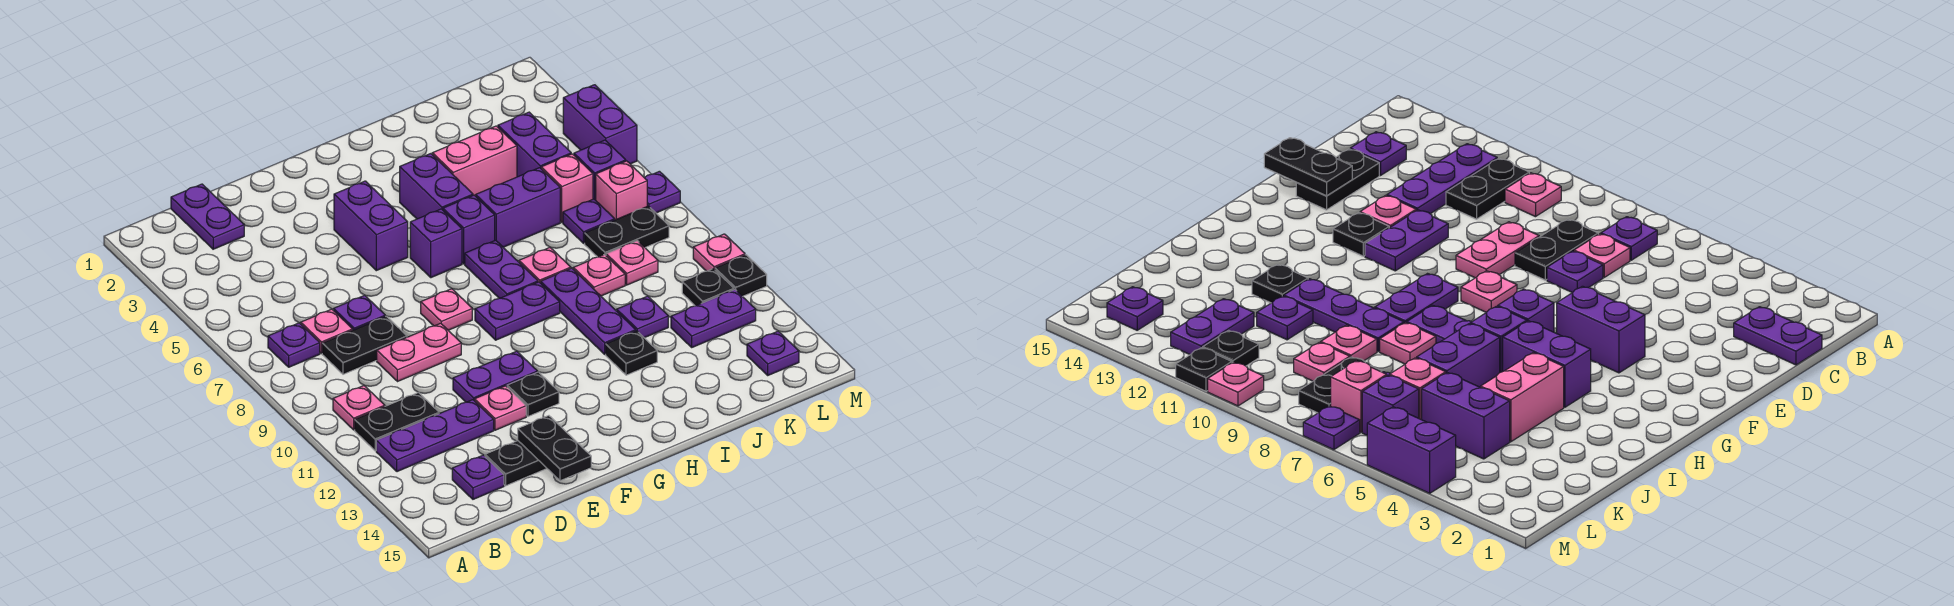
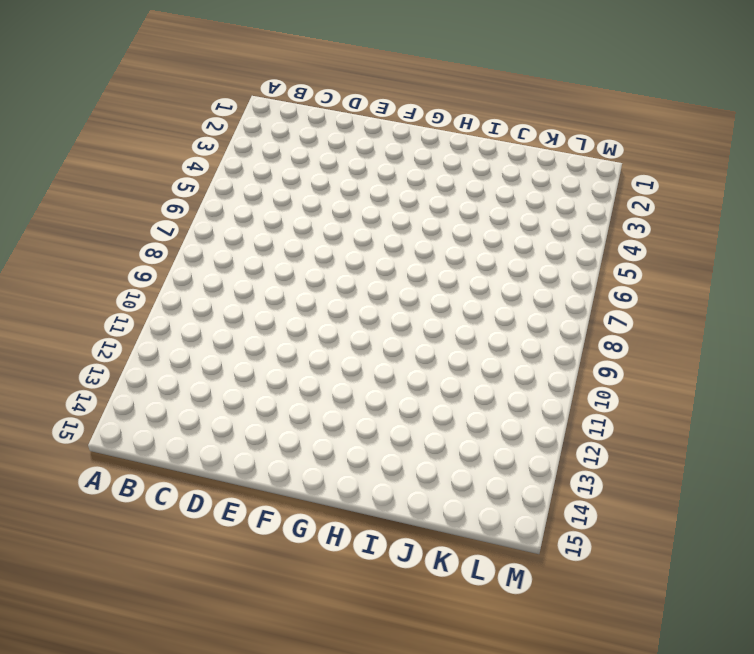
none -> purple 1x1 plate [268,323,320,367]
none -> pink 1x1 plate [333,386,385,430]
none -> black 1x2 plate [355,392,439,451]
none -> purple 1x3 plate [376,400,494,472]

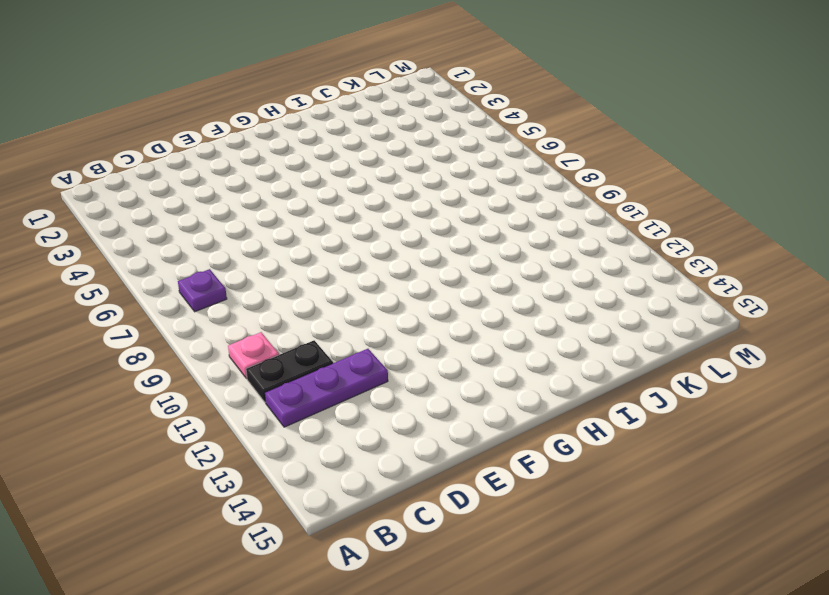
none -> purple 1x2 plate [171,184,244,249]
none -> pink 1x1 plate [301,309,353,354]
none -> black 1x2 plate [322,316,407,374]
none -> purple 1x1 plate [452,455,504,499]

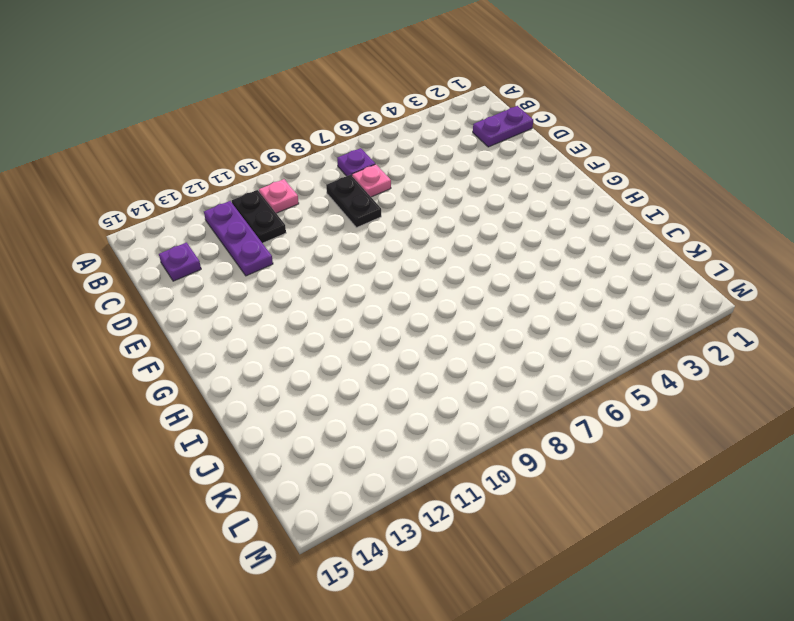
none -> purple 1x1 plate [334,295,385,330]
none -> pink 1x2 plate [377,323,461,382]
none -> black 1x2 plate [485,441,547,486]
none -> purple 1x2 plate [453,351,537,402]

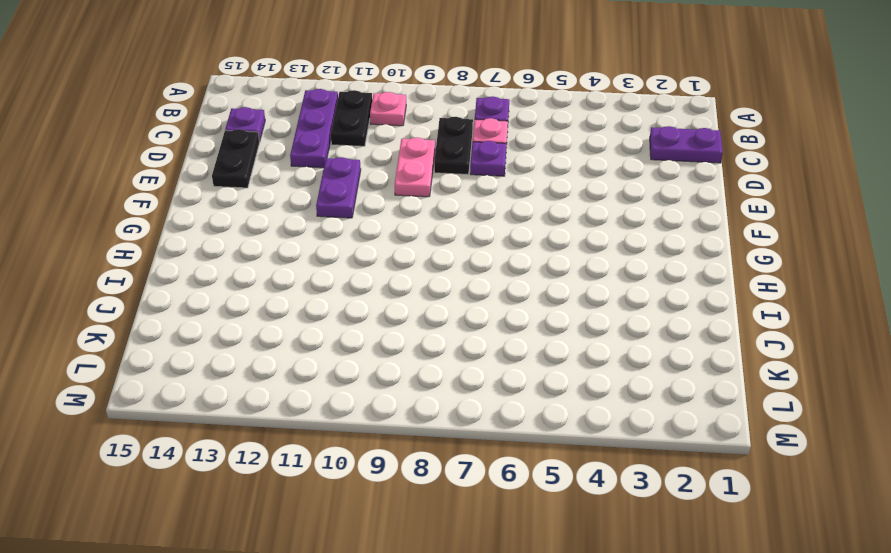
none -> pink 1x1 plate [475,386,526,430]
none -> purple 1x2 brick [334,181,408,271]
none -> pink 1x1 plate [421,289,472,330]
none -> black 1x1 plate [507,372,559,416]

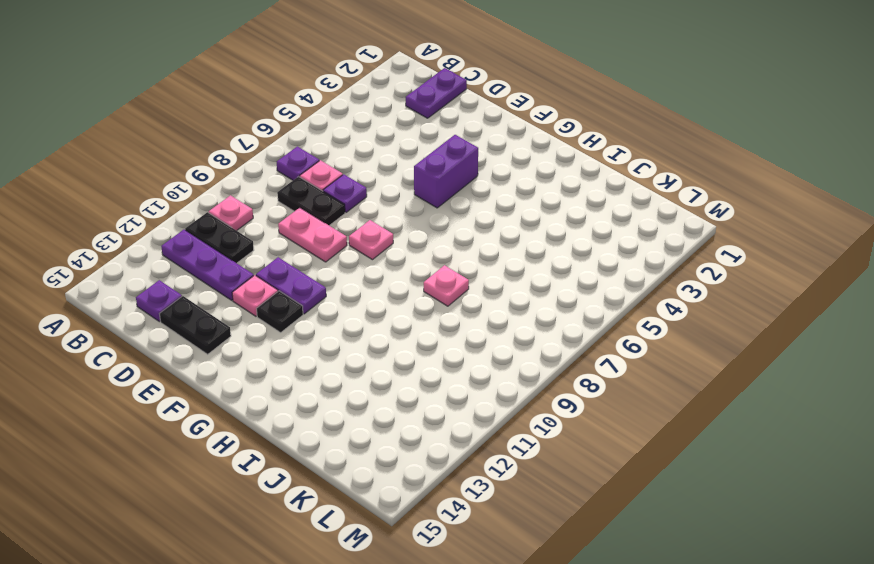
none -> purple 1x1 brick [410,209,462,278]
none -> purple 1x2 plate [475,282,560,340]
none -> purple 1x2 brick [400,154,473,219]
none -> purple 1x1 brick [443,195,495,264]

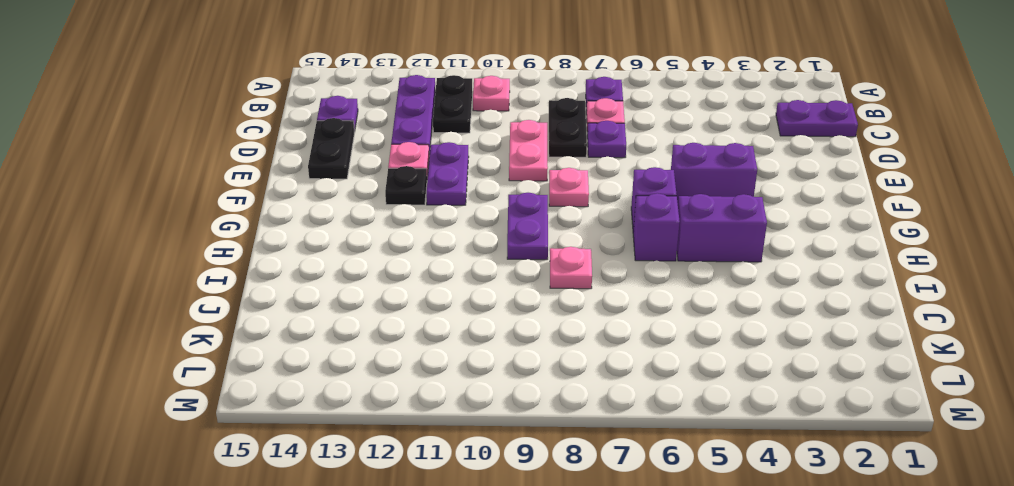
none -> purple 1x2 plate [465,240,538,298]
none -> pink 1x2 brick [432,126,517,196]
none -> purple 1x2 brick [476,168,560,247]
none -> purple 1x3 plate [541,268,636,354]

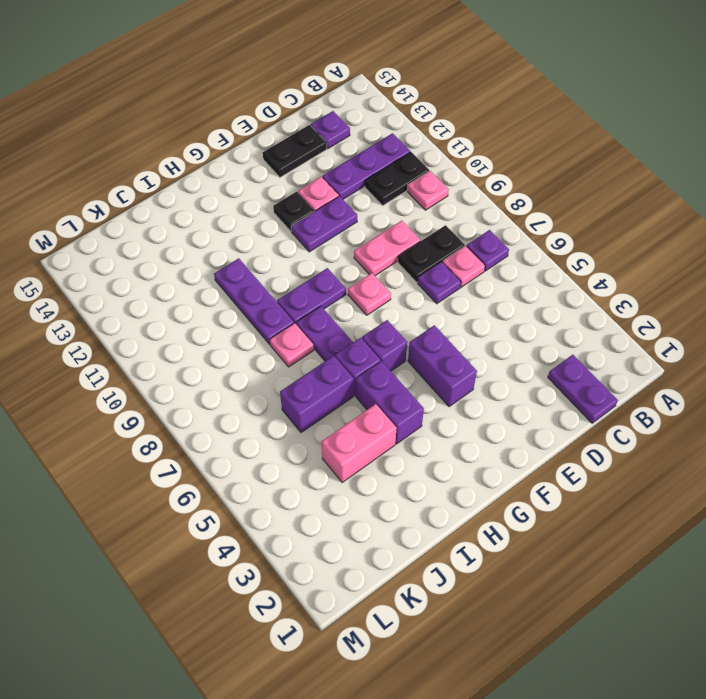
none -> black 1x1 plate [606,331,657,375]
none -> pink 1x1 plate [573,255,625,296]
none -> purple 1x1 plate [617,296,668,338]
none -> purple 1x2 brick [498,112,571,177]

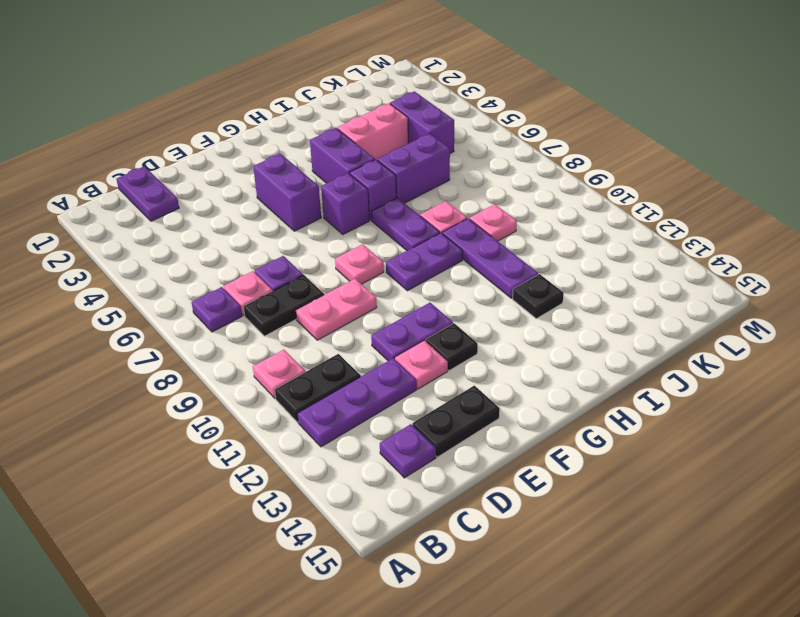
none -> purple 1x1 plate [617,296,668,338]
none -> pink 1x1 brick [541,154,593,222]
none -> purple 1x1 plate [563,199,615,243]
none -> black 1x2 plate [585,206,669,257]

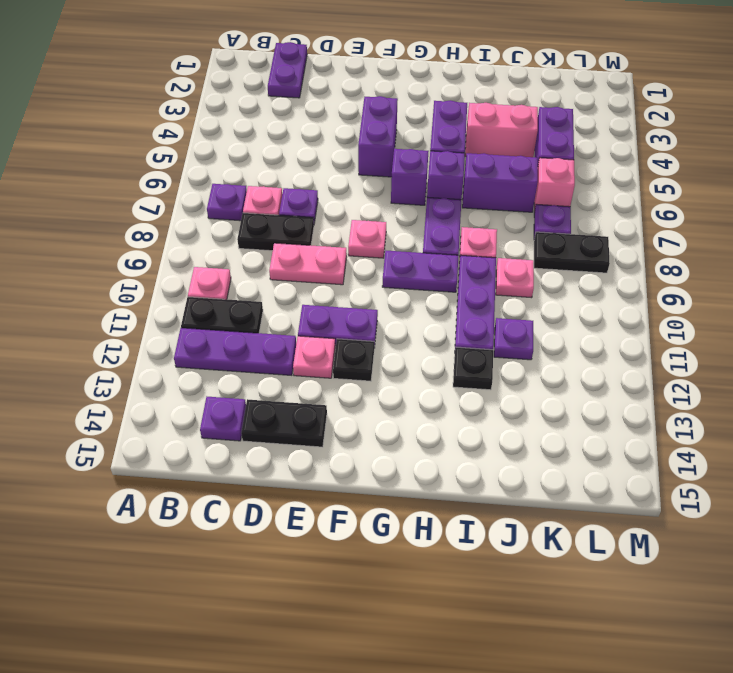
none -> pink 1x1 plate [606,241,658,285]
none -> purple 1x2 plate [671,290,756,347]
none -> purple 1x1 brick [574,140,626,200]
none -> pink 1x1 brick [596,161,647,220]

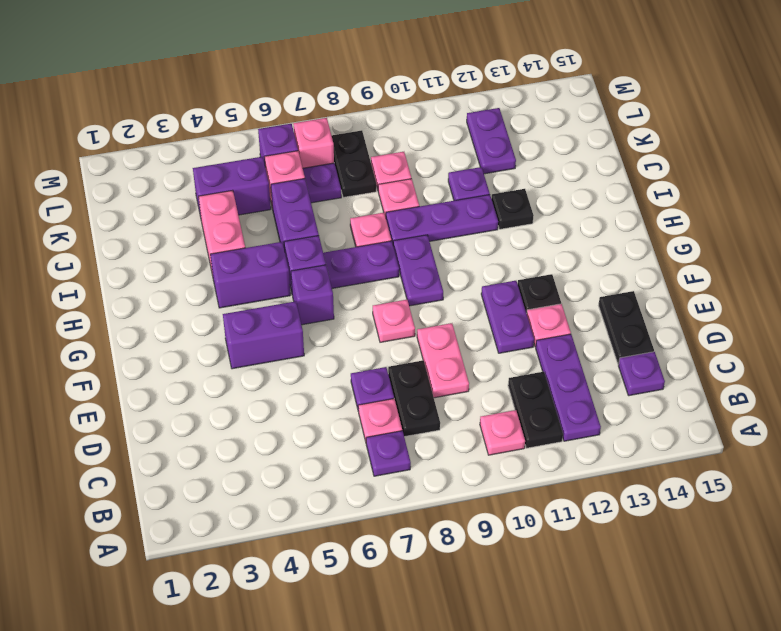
none -> purple 1x2 plate [171,184,244,249]
none -> black 1x1 plate [682,269,734,306]
none -> purple 1x1 plate [747,331,799,375]
none -> purple 1x2 brick [563,85,637,164]

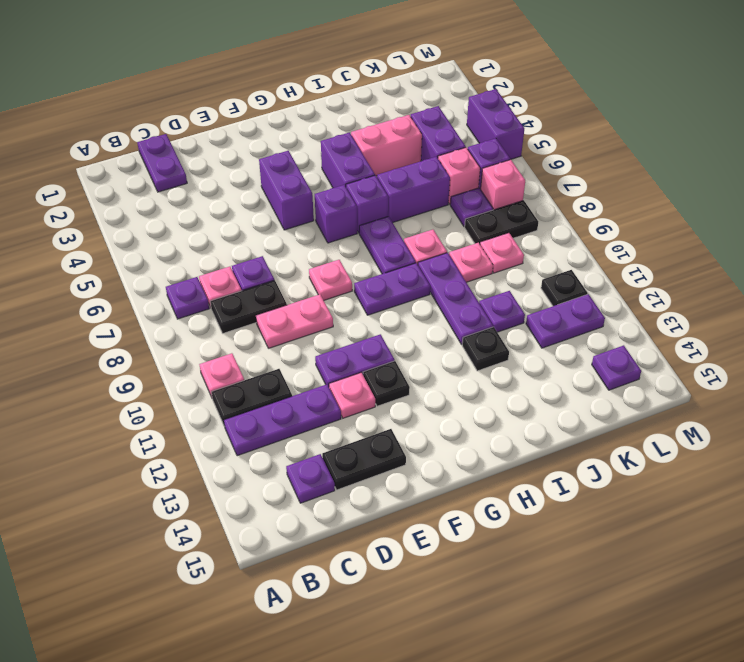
none -> purple 1x1 plate [644,171,680,213]
none -> pink 1x1 plate [693,234,745,271]
none -> black 1x1 plate [715,255,767,297]
none -> black 1x2 plate [518,416,591,481]

